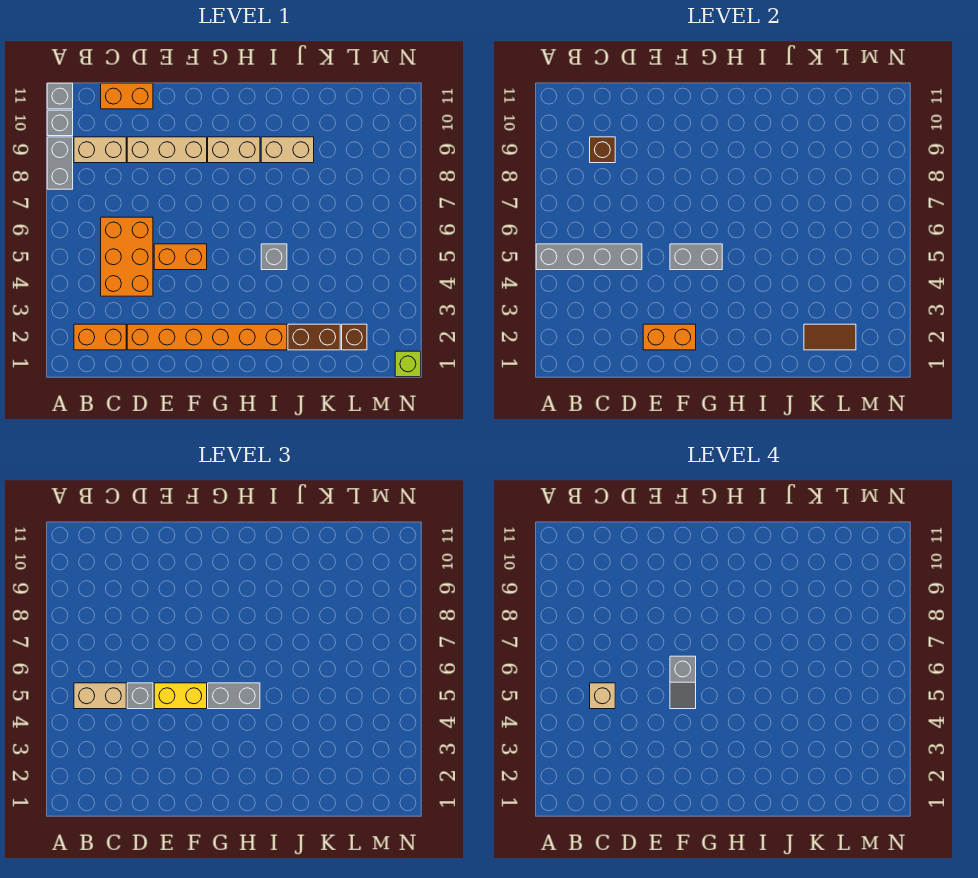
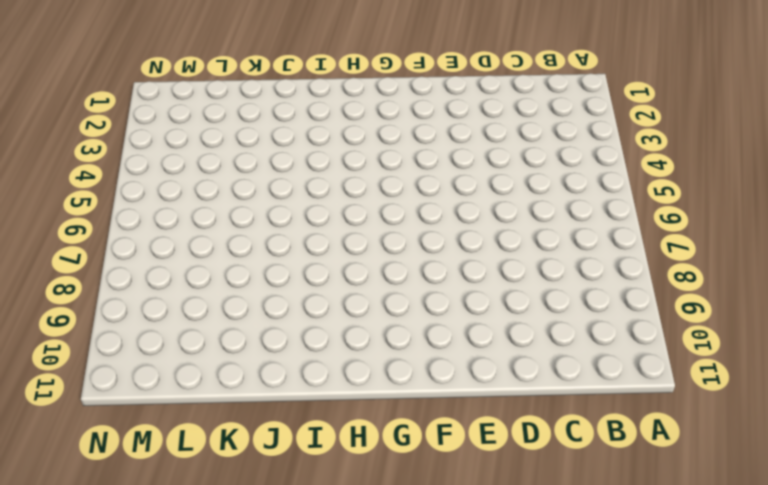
none -> grey 1x2 brick [47,137,73,189]
none -> grey 1x1 brick [47,110,73,136]
none -> grey 1x1 brick [47,83,73,109]

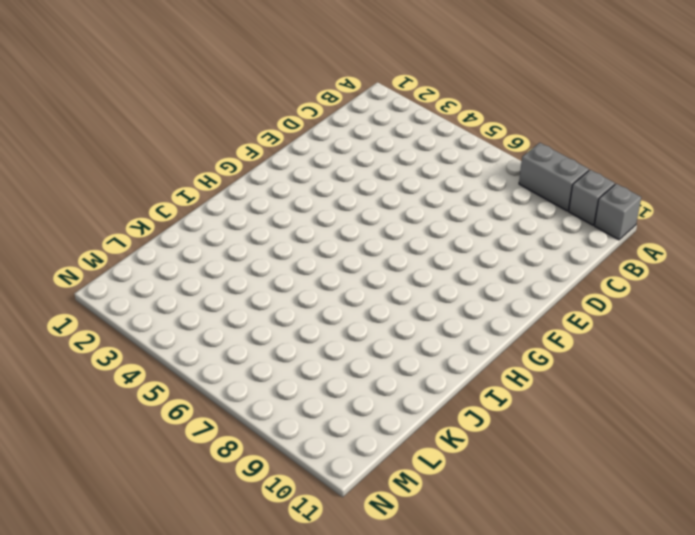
none -> orange 1x2 brick [74,324,126,350]
none -> tan 1x2 brick [74,137,126,163]
none -> orange 2x3 brick [101,217,153,296]

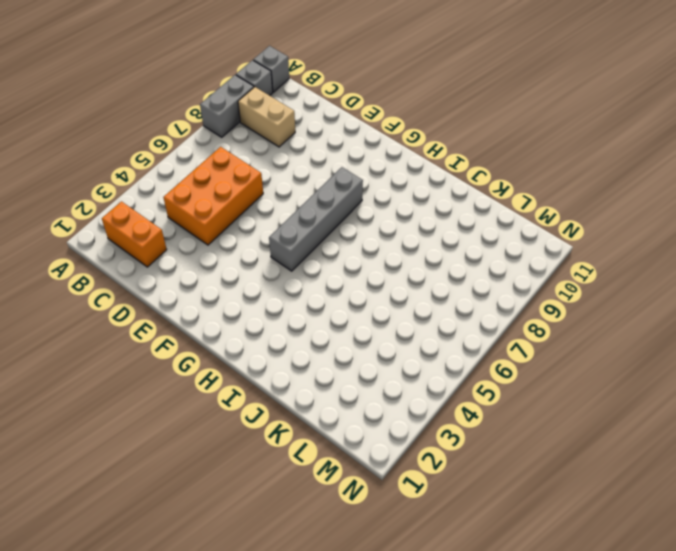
grey 1x4 brick [269,167,363,271] -> grey 1x4 brick turned to [536,244,642,270]
none -> orange 1x2 brick [101,83,153,109]
none -> orange 1x6 brick [127,324,287,350]
none -> tan 1x3 brick [127,137,207,163]

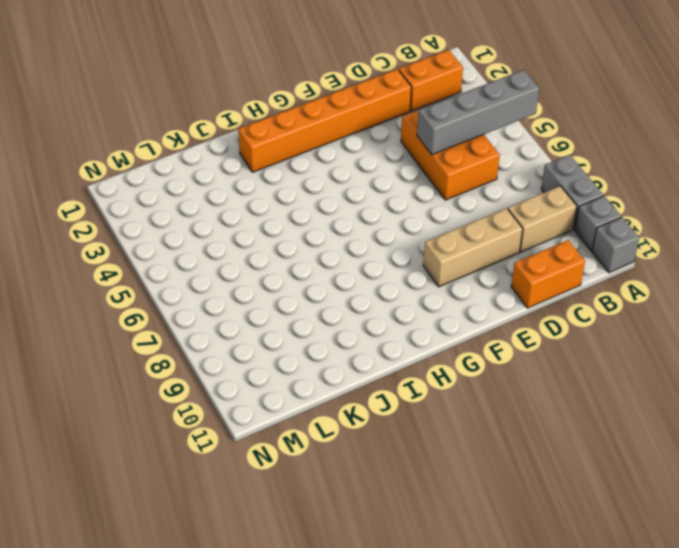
none -> orange 1x2 brick [154,244,207,270]
none -> tan 1x2 brick [208,137,260,163]
none -> grey 1x1 brick [261,244,287,270]

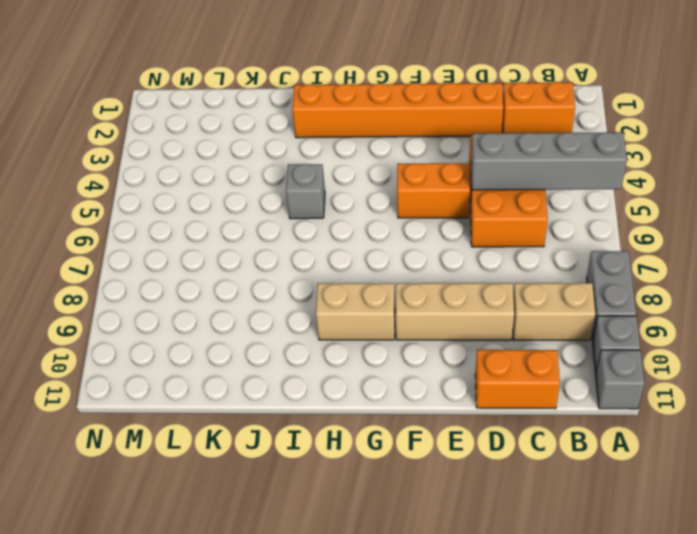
none -> tan 1x2 brick [261,137,314,163]
none -> brown 1x2 brick [288,324,340,350]
none -> brown 1x1 brick [342,324,367,350]

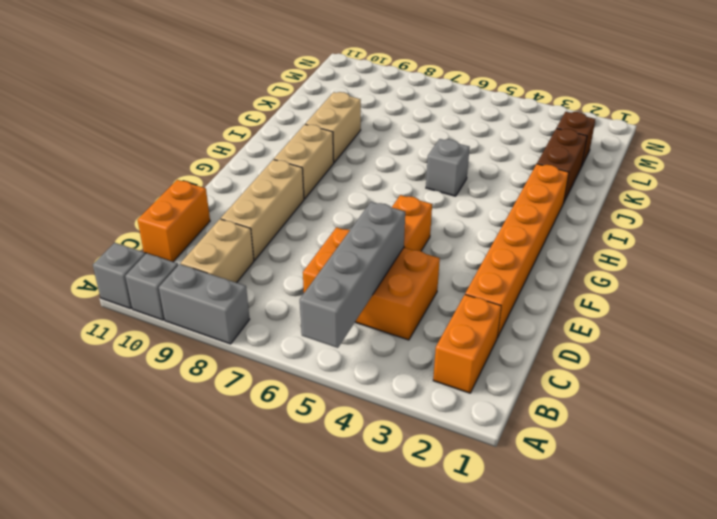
none -> lime 1x1 brick [395,351,421,377]
none -> brown 1x1 brick [590,137,615,163]
none -> orange 1x2 brick [643,324,696,350]

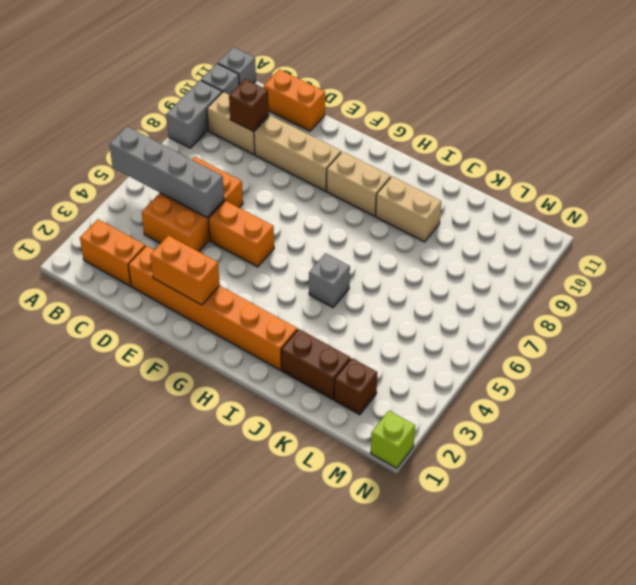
none -> grey 1x2 brick [670,244,722,270]
none -> brown 1x2 tile [804,324,856,350]
none -> tan 1x2 brick [74,683,126,709]

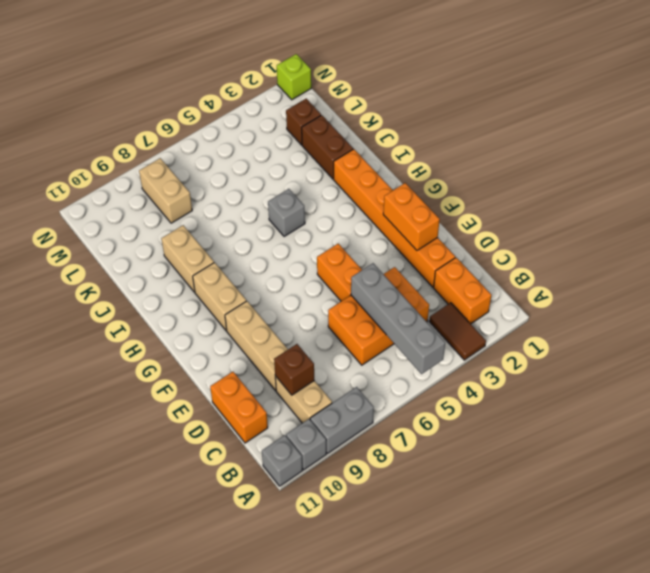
brown 1x2 tile [429,303,486,360] -> brown 1x2 tile moved to [804,324,856,350]
tan 1x2 brick [139,158,192,223] -> tan 1x2 brick moved to [74,683,126,709]
none -> grey 1x2 brick [670,244,722,270]
none -> grey 1x1 brick [127,683,153,709]
none -> yellow 1x2 brick [154,683,207,709]

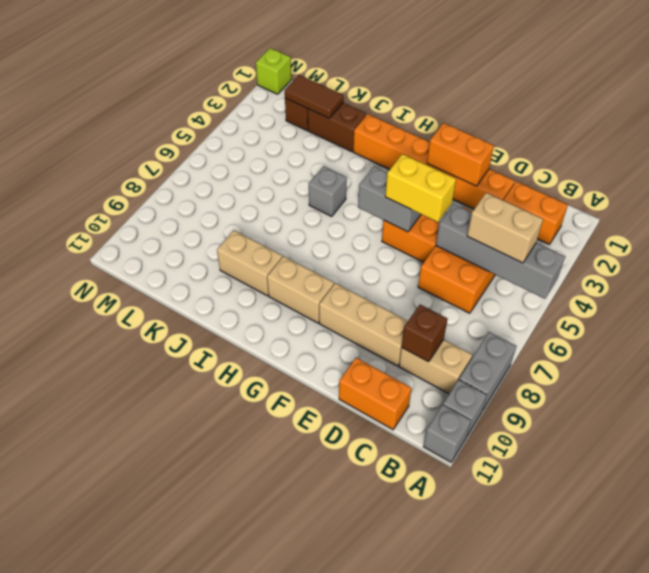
none -> grey 1x1 brick [127,683,153,709]
none -> grey 1x2 brick [208,683,260,709]
none -> tan 1x1 brick [590,683,615,709]

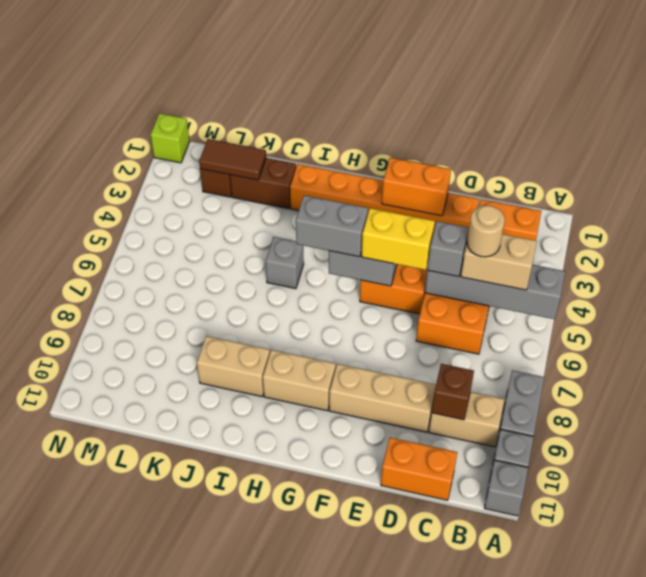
tan 1x1 round brick [467,205,505,257] -> tan 1x1 brick [590,683,615,709]
none -> grey 1x2 slope [670,656,696,709]

